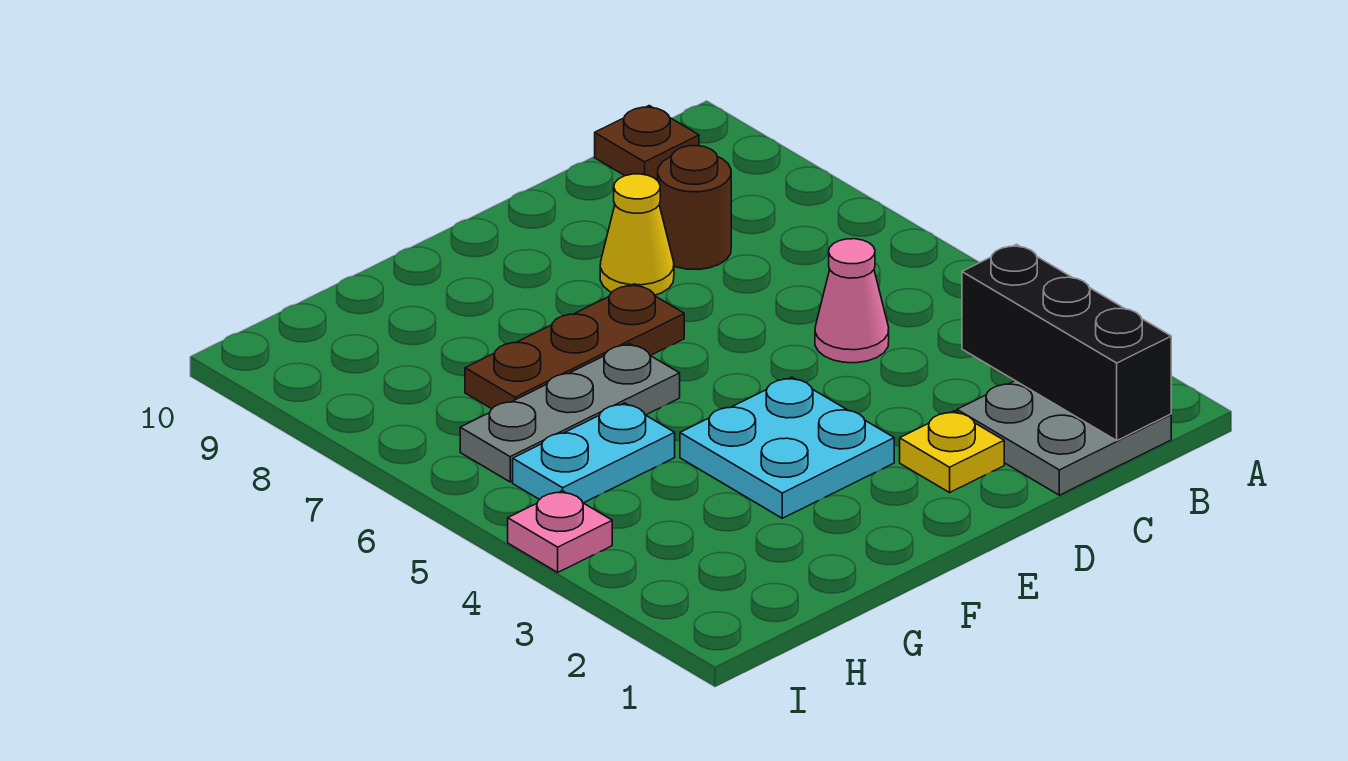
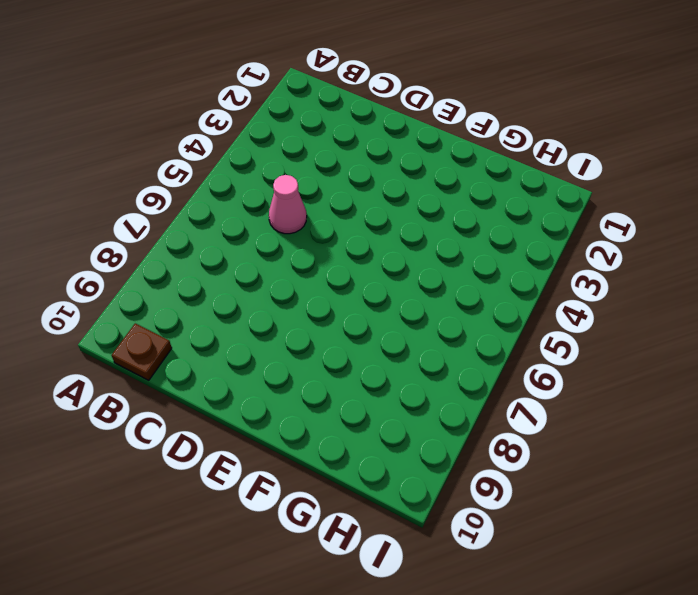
none -> grey 2x2 plate [957,381,1171,495]
none -> brown 1x1 round brick [658,146,731,270]
none -> yellow 1x1 plate [900,411,1004,493]

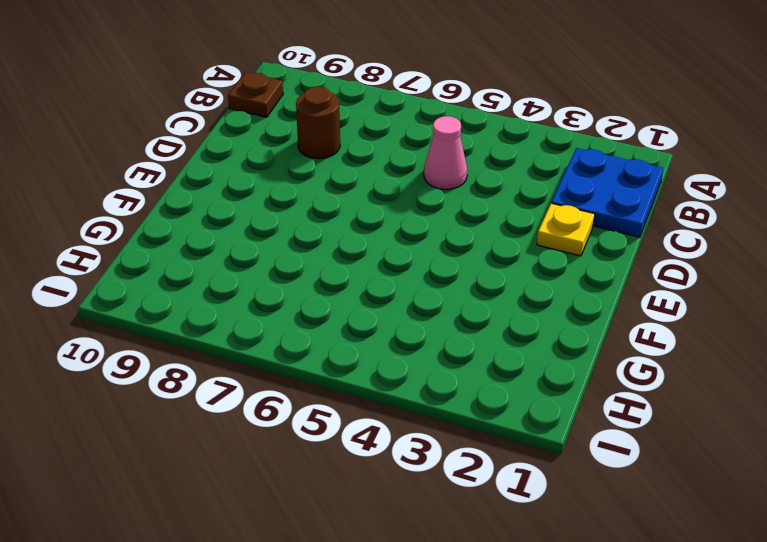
blue 2x2 plate [552,148,663,237] -> grey 2x2 plate [957,381,1171,495]
none -> yellow 1x1 cone [600,174,674,295]
none -> cyan 2x2 plate [680,377,894,518]
none -> brown 1x3 plate [465,284,684,409]

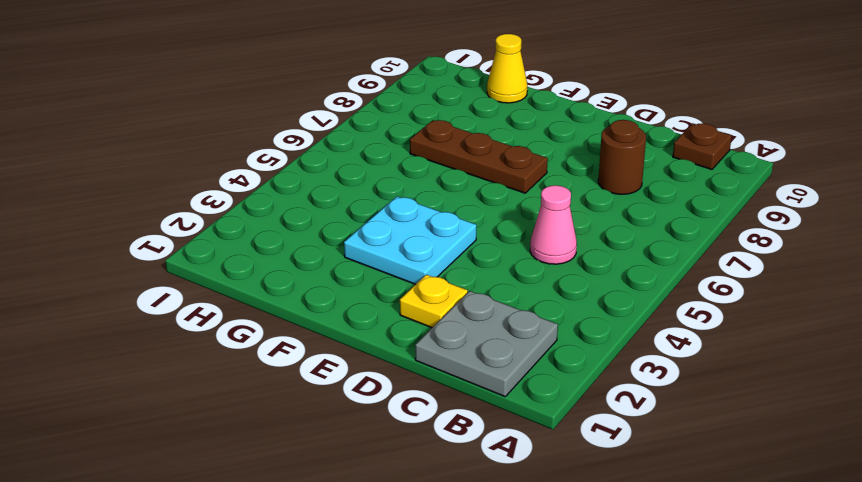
yellow 1x1 cone [487,34,527,103] -> yellow 1x1 cone moved to [600,174,674,295]
none -> grey 1x3 plate [460,343,680,482]
none -> cyan 1x2 plate [513,403,675,503]
none -> pink 1x1 plate [508,491,612,572]

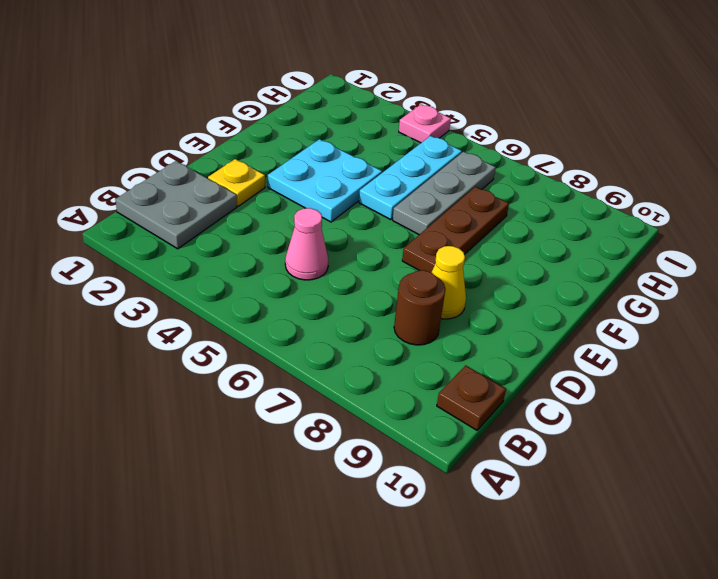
cyan 1x3 plate [359,136,462,220] -> cyan 1x2 plate [513,403,675,503]
none -> black 1x3 brick [962,245,1171,440]

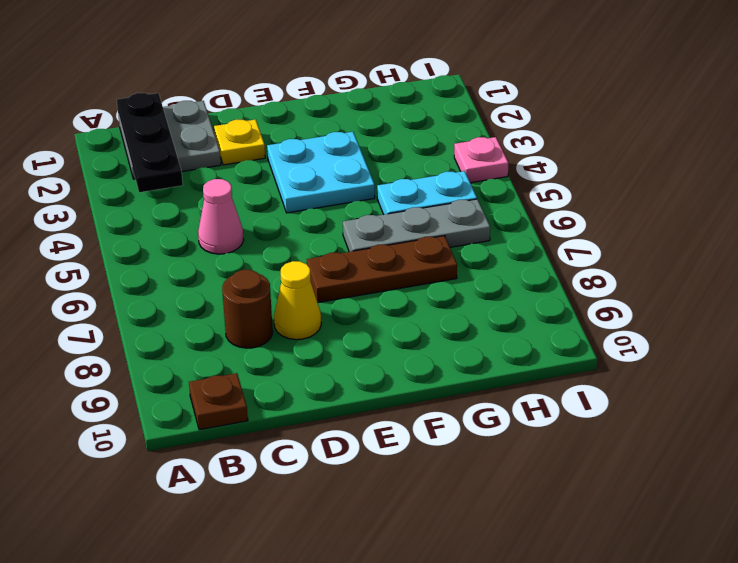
black 1x3 plate [117,93,183,192] -> black 1x3 brick [962,245,1171,440]

